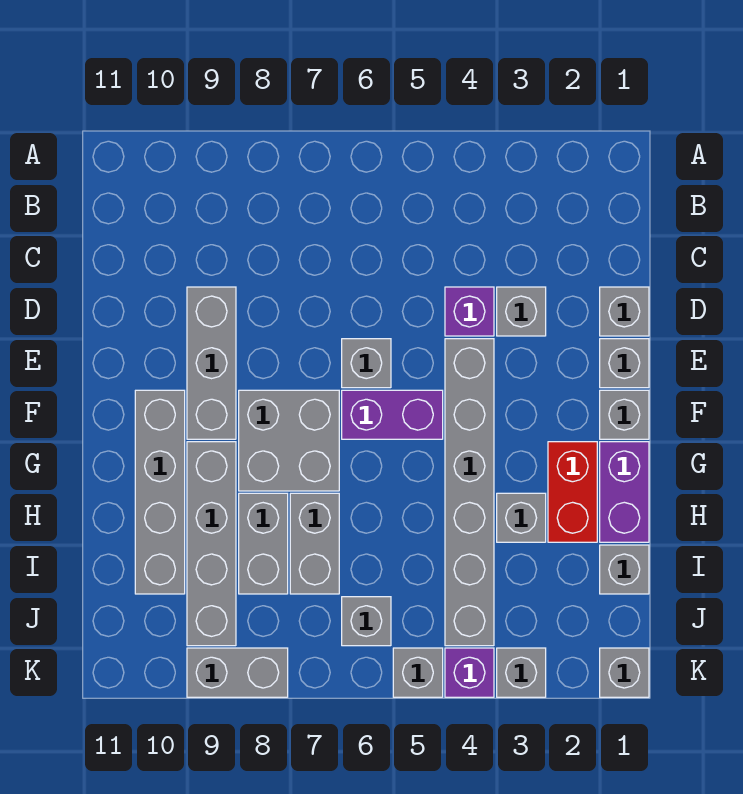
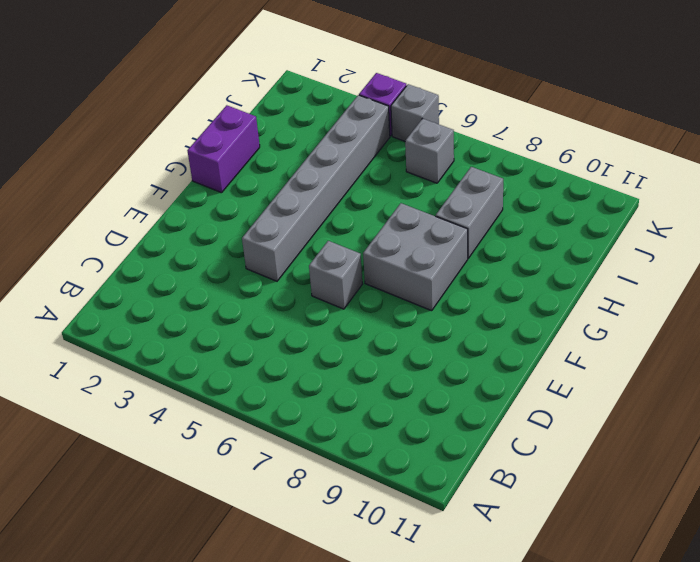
none -> grey 1x1 brick [600,287,649,336]
none -> grey 1x1 brick [497,287,546,336]
none -> purple 1x1 brick [445,287,494,336]

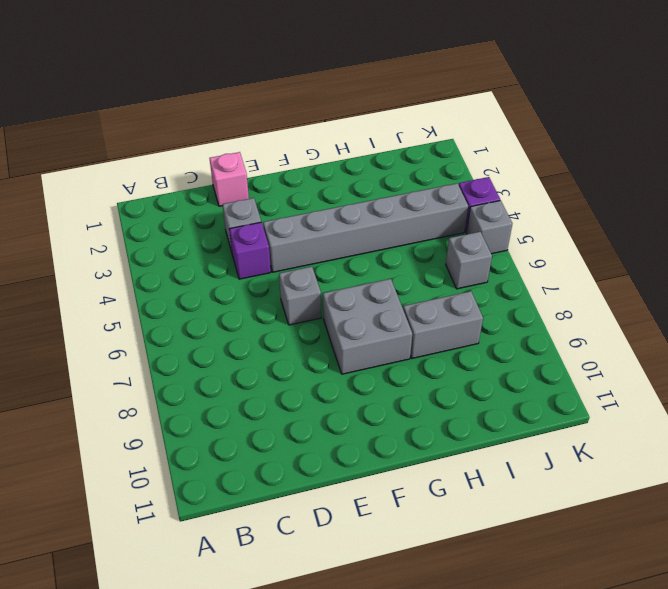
pink 1x1 brick [210,152,249,206] -> grey 1x1 brick [600,287,649,336]
none -> grey 1x3 brick [187,287,236,439]
none -> grey 1x1 brick [600,339,649,388]
none -> grey 1x1 brick [600,390,649,439]

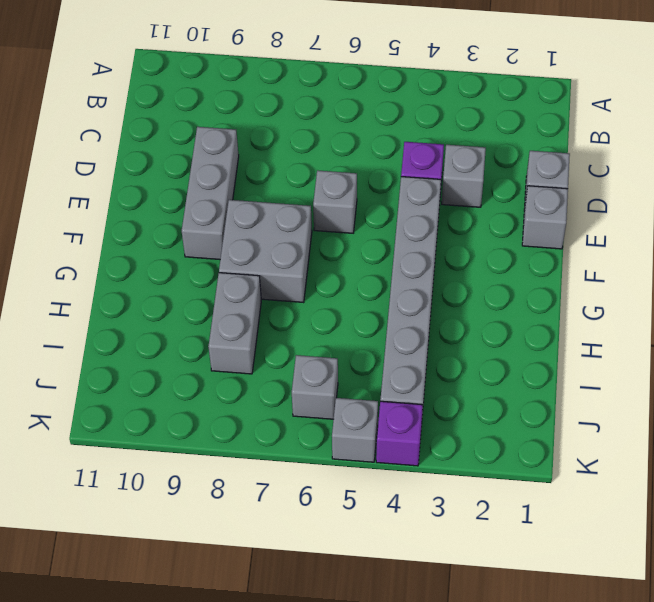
none -> grey 1x1 brick [600,390,649,439]
none -> purple 1x2 brick [342,390,443,439]
none -> grey 1x4 brick [135,390,185,594]

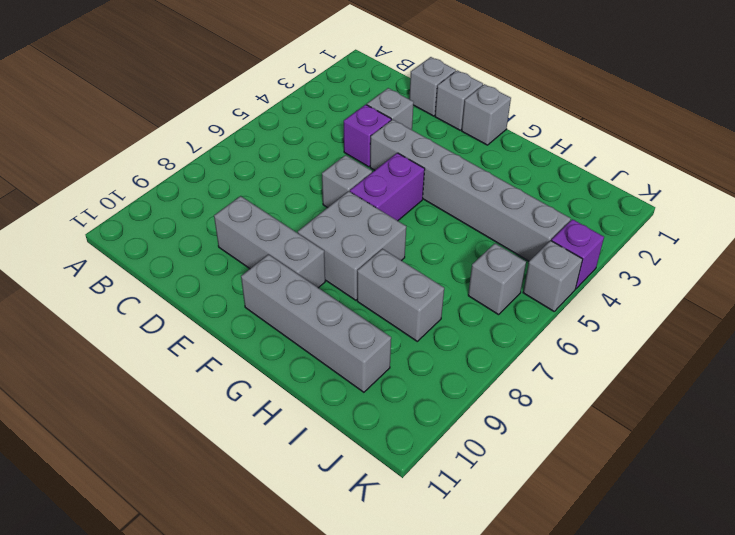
none -> purple 1x2 brick [600,442,649,542]
none -> red 1x2 brick [548,442,597,542]
none -> grey 1x4 brick [187,442,236,646]

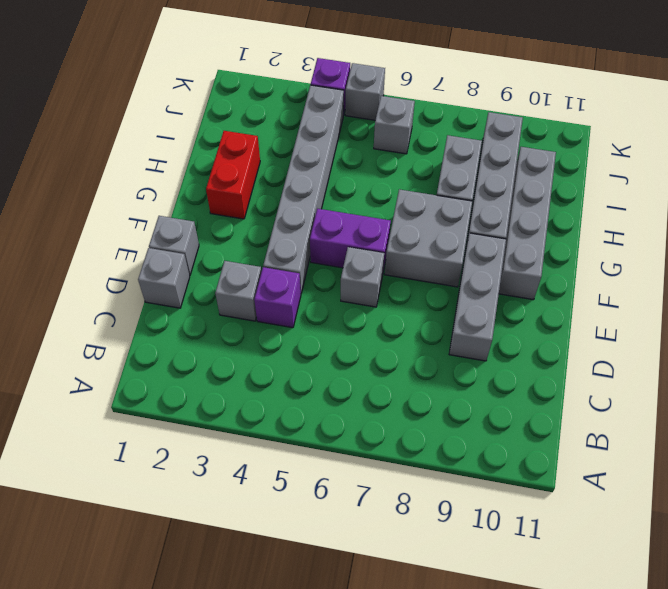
none -> grey 1x1 brick [600,390,649,439]
none -> purple 1x2 brick [600,442,649,542]
none -> grey 1x1 brick [497,493,546,542]

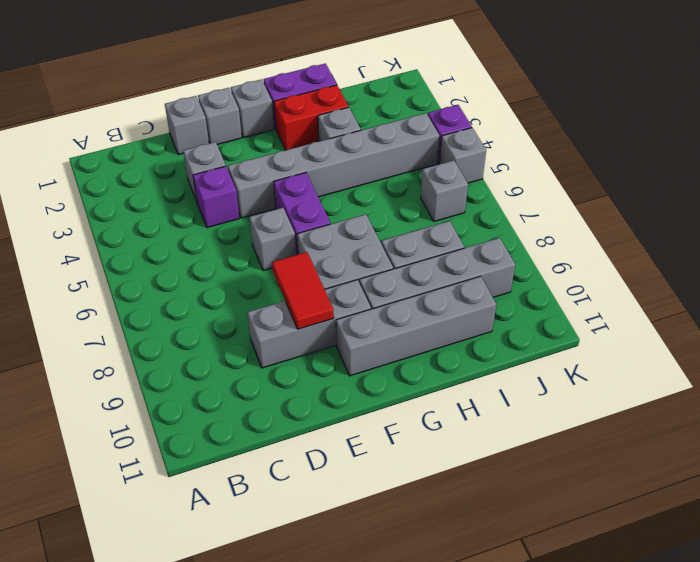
red 1x2 tile [272,252,334,329] -> none
none -> grey 1x2 brick [290,493,339,594]
none -> grey 1x1 brick [600,545,649,594]
none -> grey 1x1 brick [600,648,649,697]

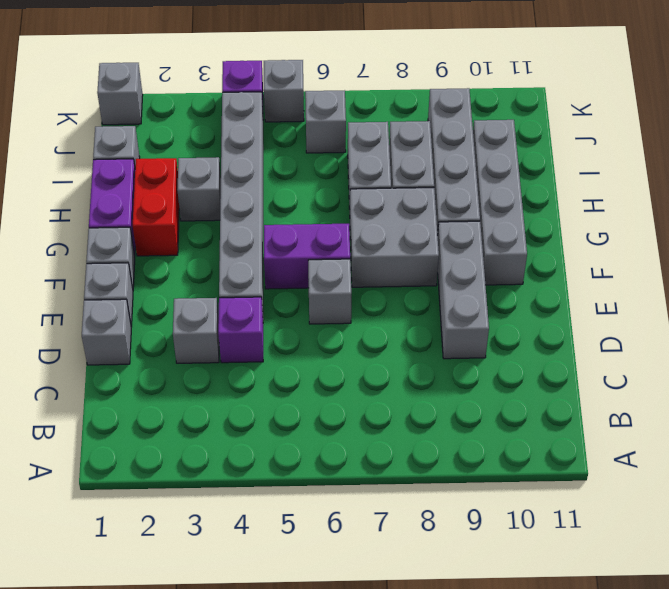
none -> grey 1x1 brick [497,648,546,697]
none -> grey 1x2 brick [187,648,288,697]

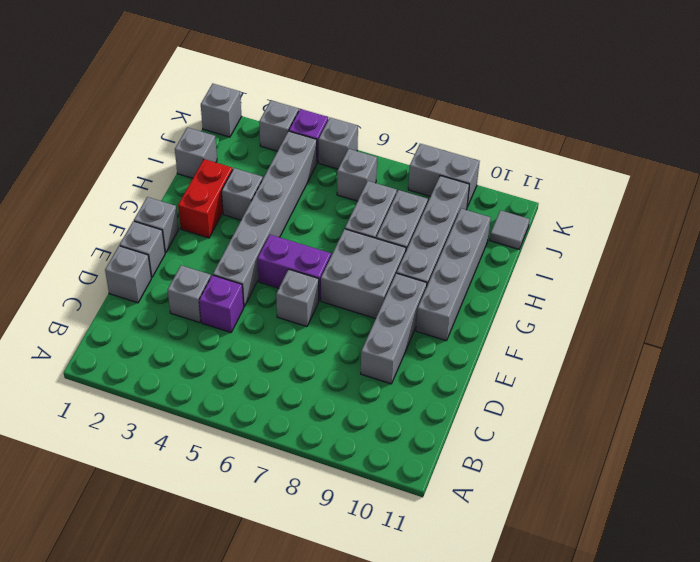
grey 1x1 tile [490,210,530,249] -> none
none -> purple 1x2 brick [600,442,649,542]

